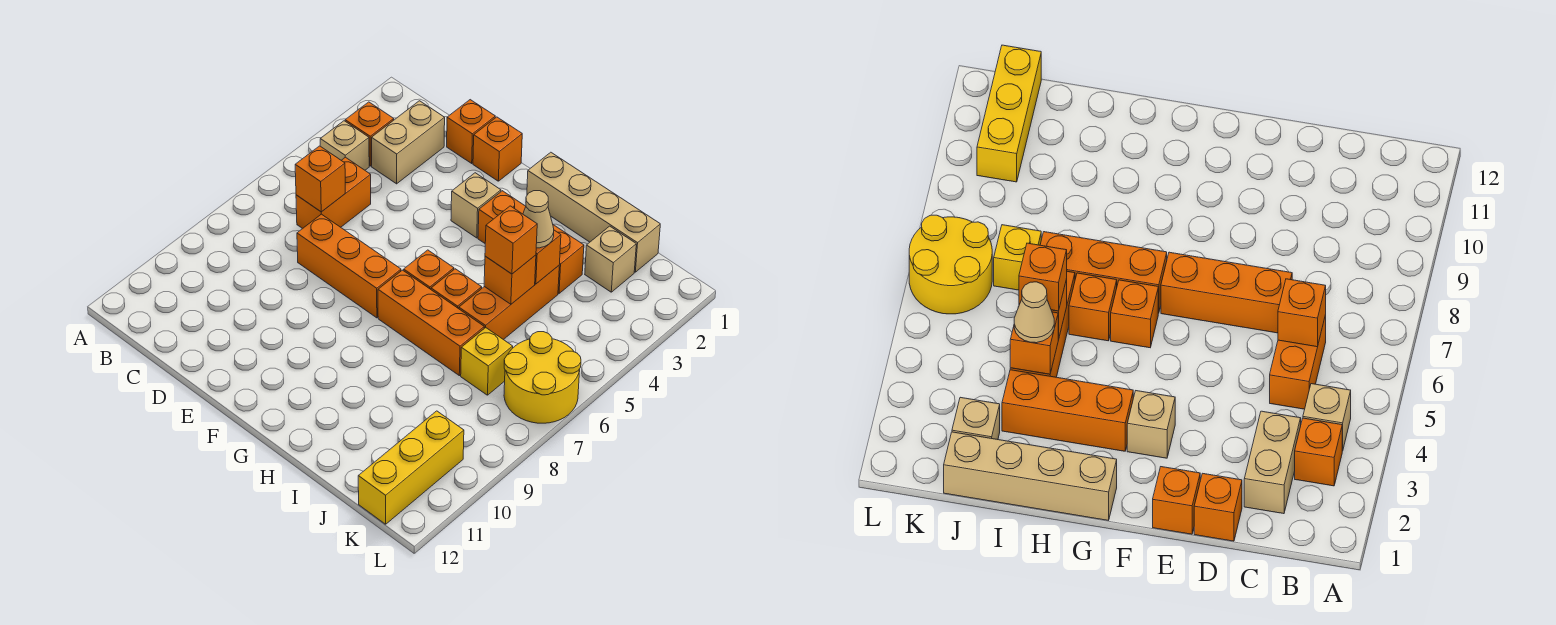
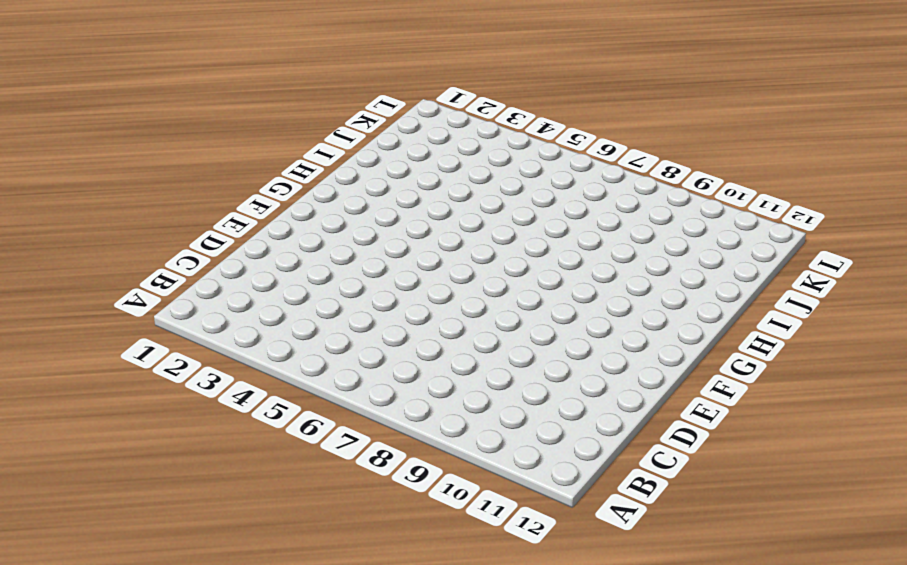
none -> orange 1x1 brick [345,102,394,166]
none -> tan 1x1 brick [320,121,369,170]
none -> tan 1x2 brick [372,101,445,184]

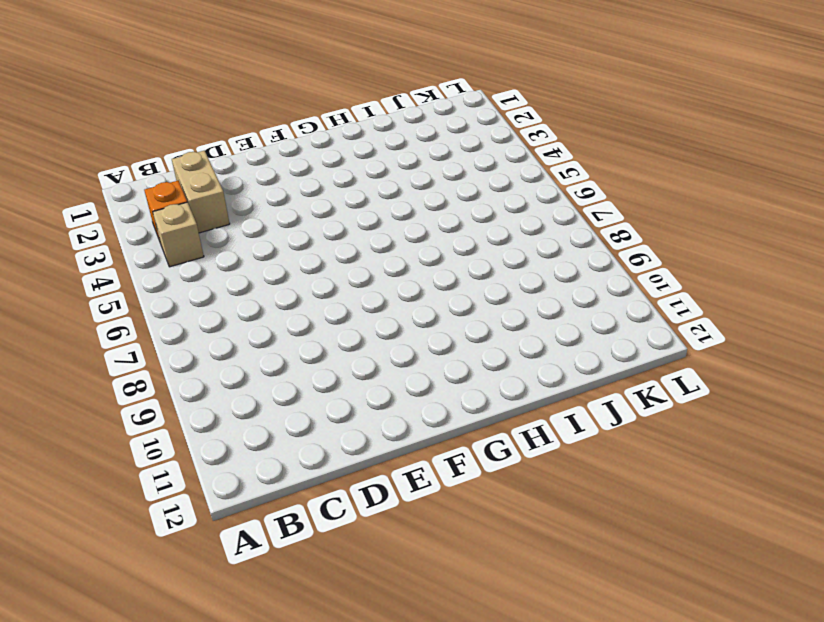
none -> orange 1x2 brick [296,157,371,229]
none -> orange 1x1 brick [447,100,495,163]
none -> orange 1x3 brick [297,214,401,318]

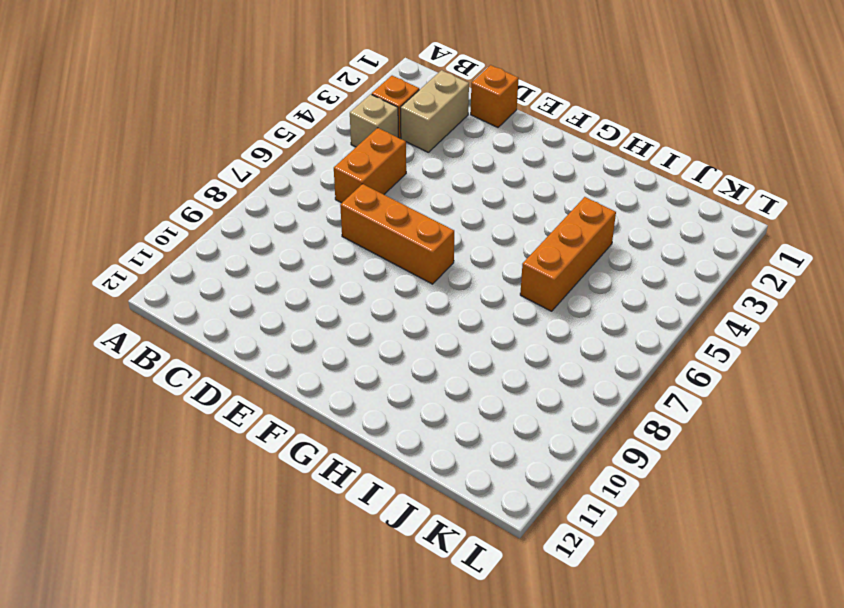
none -> orange 1x1 brick [473,117,522,181]
none -> tan 1x1 brick [451,173,501,238]
none -> tan 1x4 brick [527,152,660,272]

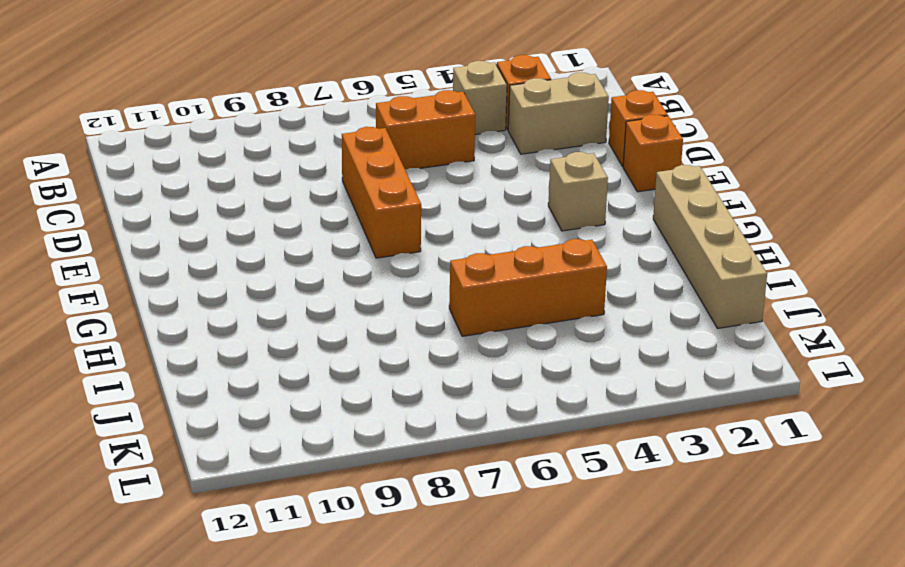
none -> orange 1x3 brick [478,191,584,293]
none -> orange 1x1 brick [404,250,454,289]
none -> orange 1x3 brick [378,270,484,376]

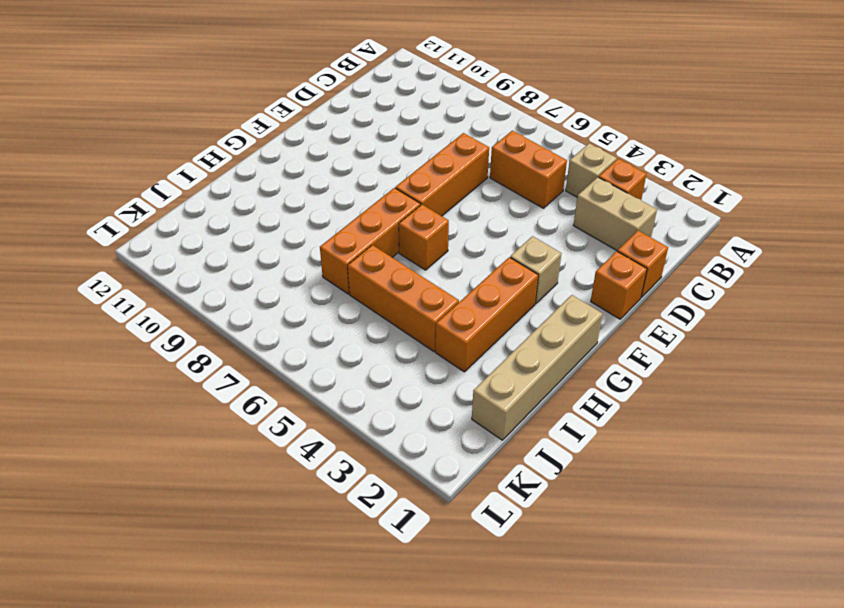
none -> orange 1x1 brick [431,269,482,309]
none -> tan 1x1 brick [585,226,636,292]
none -> yellow 1x1 brick [461,328,513,395]

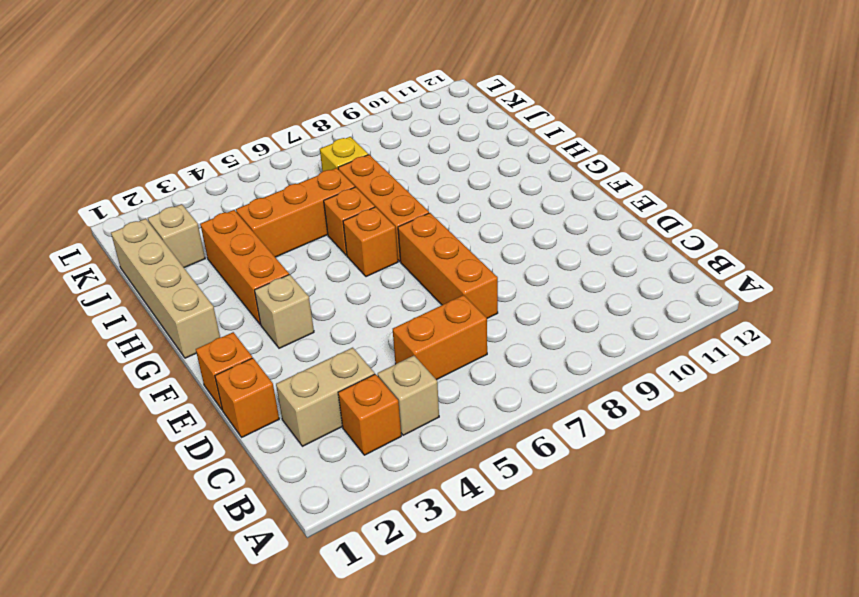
none -> yellow 2x2 round brick [504,332,581,423]
none -> yellow 1x3 brick [358,411,464,524]
none -> orange 1x1 brick [295,146,345,212]

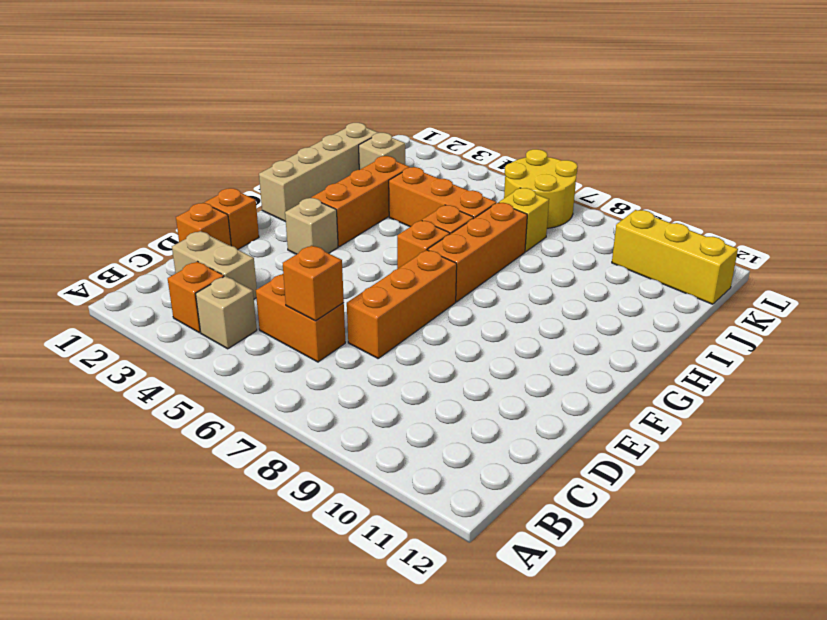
none -> orange 1x1 brick [535,230,561,284]
none -> orange 1x1 brick [484,255,536,304]
none -> tan 1x1 cone [523,191,554,248]

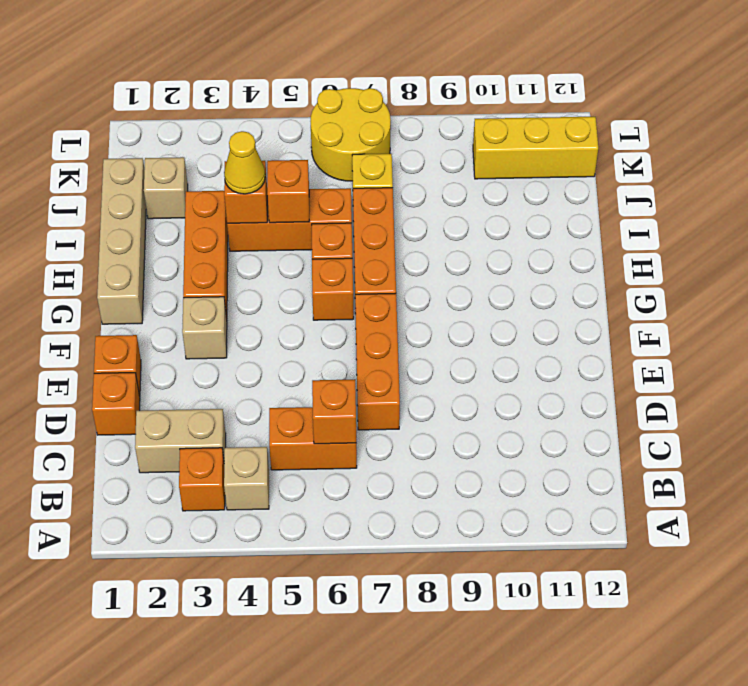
yellow 1x1 cone [224,131,265,194] -> tan 1x1 cone [523,191,554,248]
none -> orange 1x1 brick [485,206,537,274]

